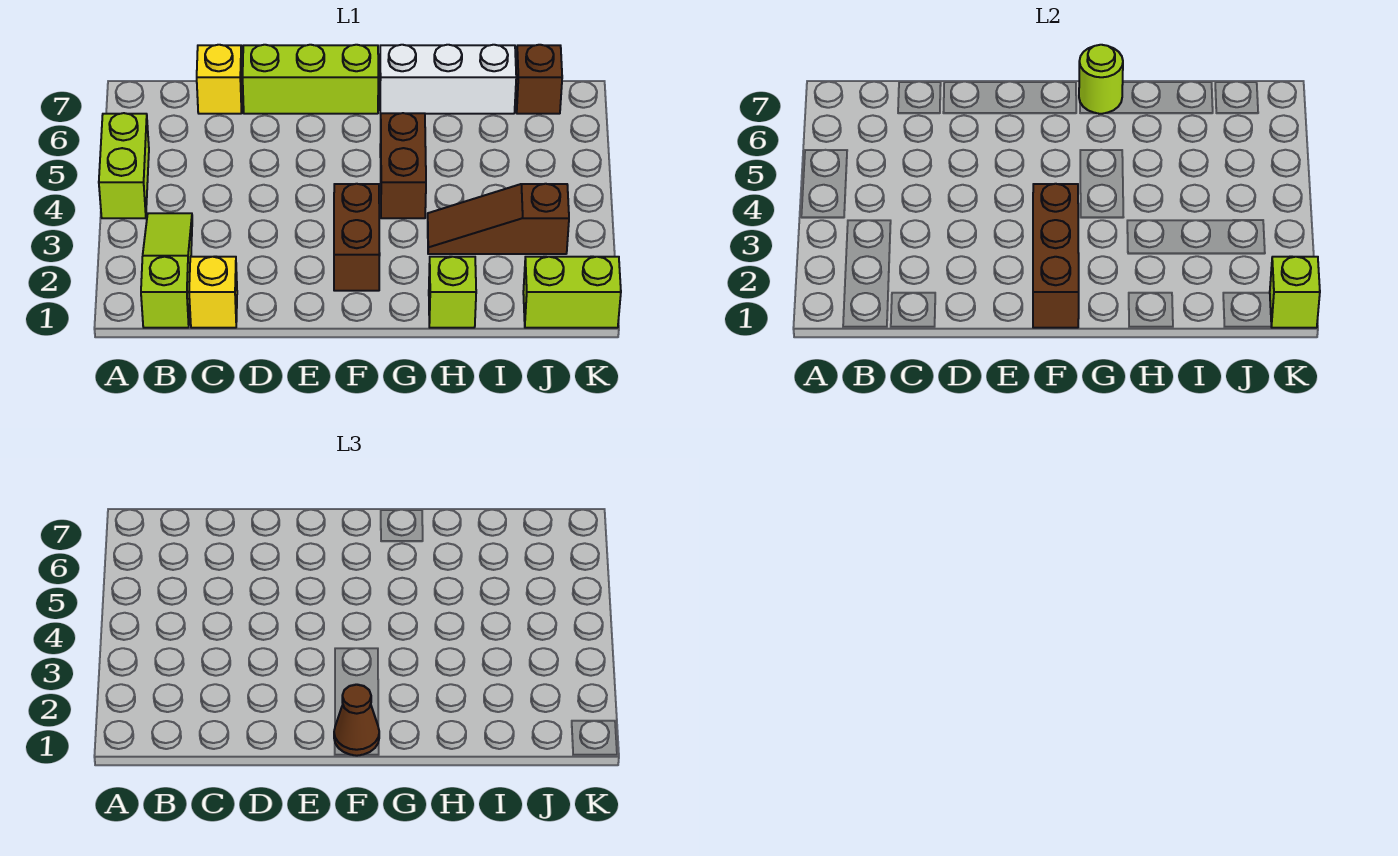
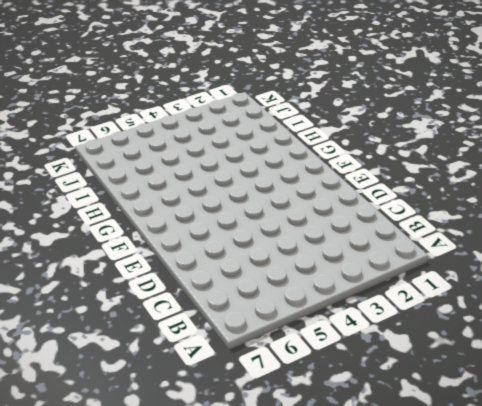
none -> lime 1x2 brick [99,113,149,218]
none -> lime 1x3 slope [141,213,192,328]
none -> yellow 1x1 brick [189,257,237,328]

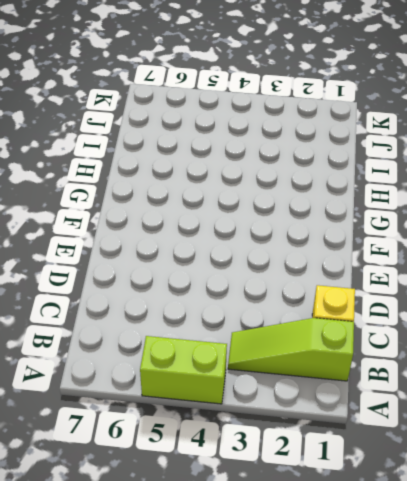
none -> yellow 1x1 brick [197,45,242,114]
none -> lime 1x3 brick [243,45,378,114]
none -> brown 1x2 brick [334,184,380,291]

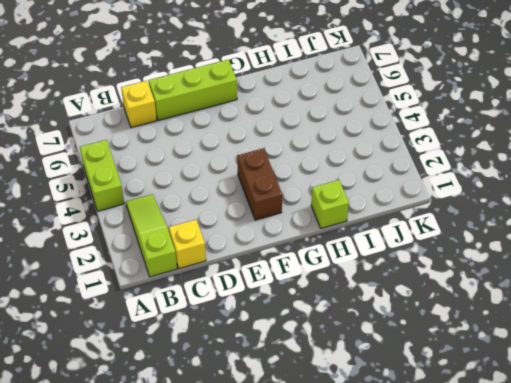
none -> brown 1x2 brick [380,113,426,218]
none -> white 1x3 brick [380,45,516,114]
none -> brown 1x3 slope [428,184,569,254]

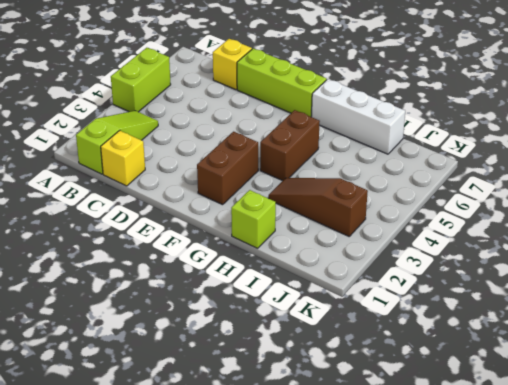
none -> lime 1x2 brick [523,257,621,328]
none -> brown 1x1 brick [516,45,562,114]
none -> brown 1x3 brick [1033,184,1079,328]

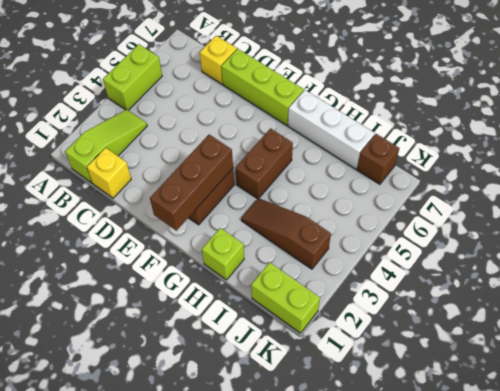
none -> lime 1x1 round brick [1079,45,1123,114]
none -> lime 1x1 brick [1270,257,1320,328]
none -> brown 1x1 cone [334,685,379,756]

